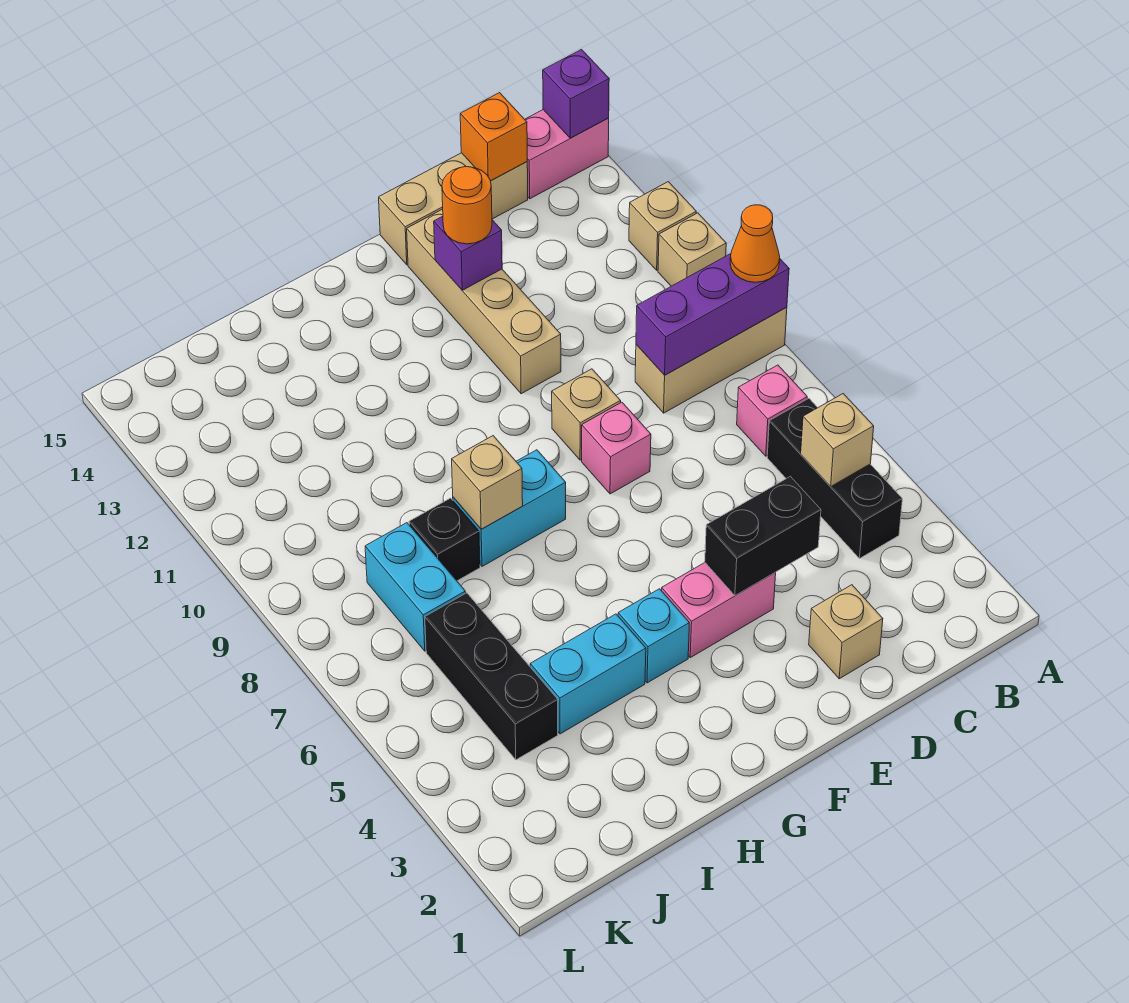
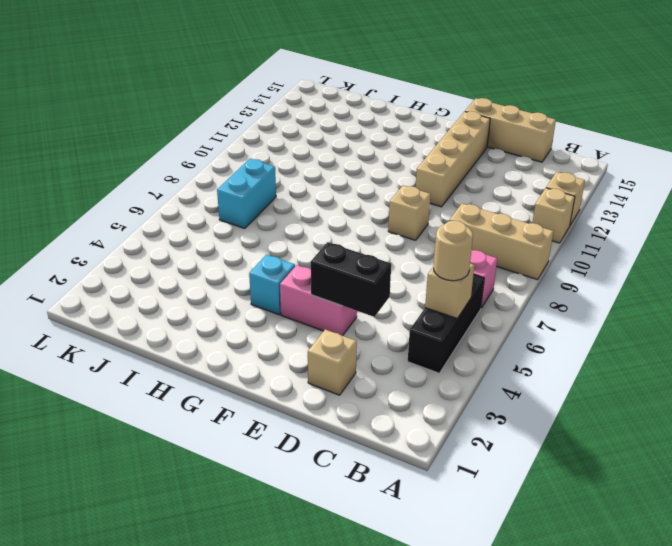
tan 1x1 round brick [434,221,473,281] -> none
none -> pink 1x2 brick [525,110,609,199]
none -> pink 1x1 brick [582,402,651,494]
none -> cyan 1x2 brick [453,450,566,566]

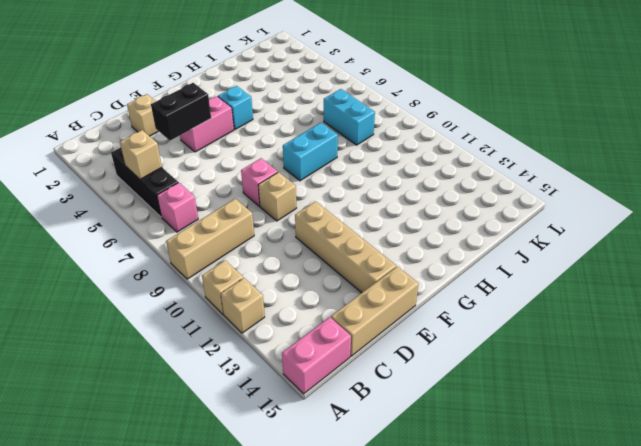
none -> cyan 1x2 brick [530,614,646,734]
none -> black 1x1 brick [409,498,480,581]
none -> black 1x3 brick [425,593,558,760]

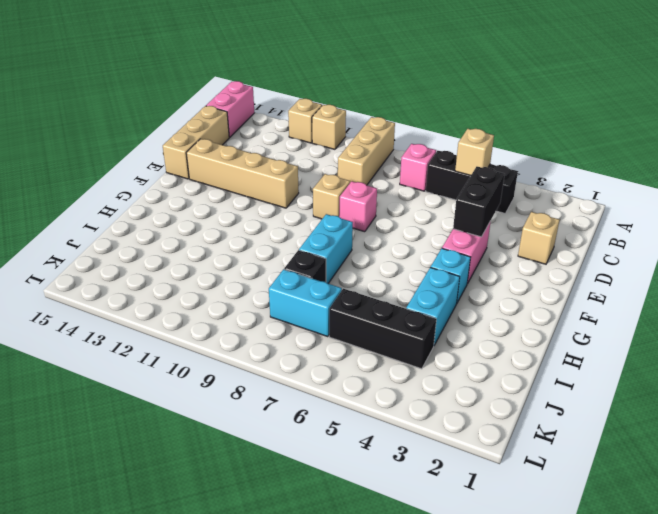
none -> purple 1x3 brick [636,254,789,375]
none -> purple 1x1 brick [543,50,609,138]
none -> orange 1x1 brick [460,93,527,181]

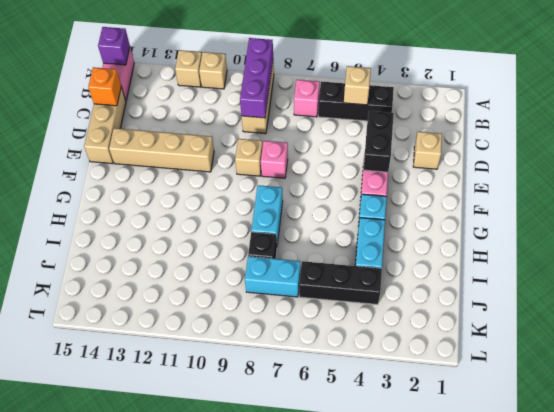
none -> purple 1x1 brick [434,216,502,290]
none -> tan 1x1 brick [452,436,523,529]
none -> orange 1x1 cone [730,205,780,282]

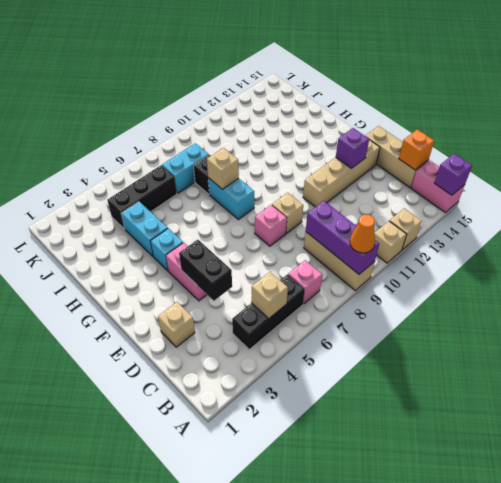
none -> orange 1x1 round brick [442,167,492,244]

